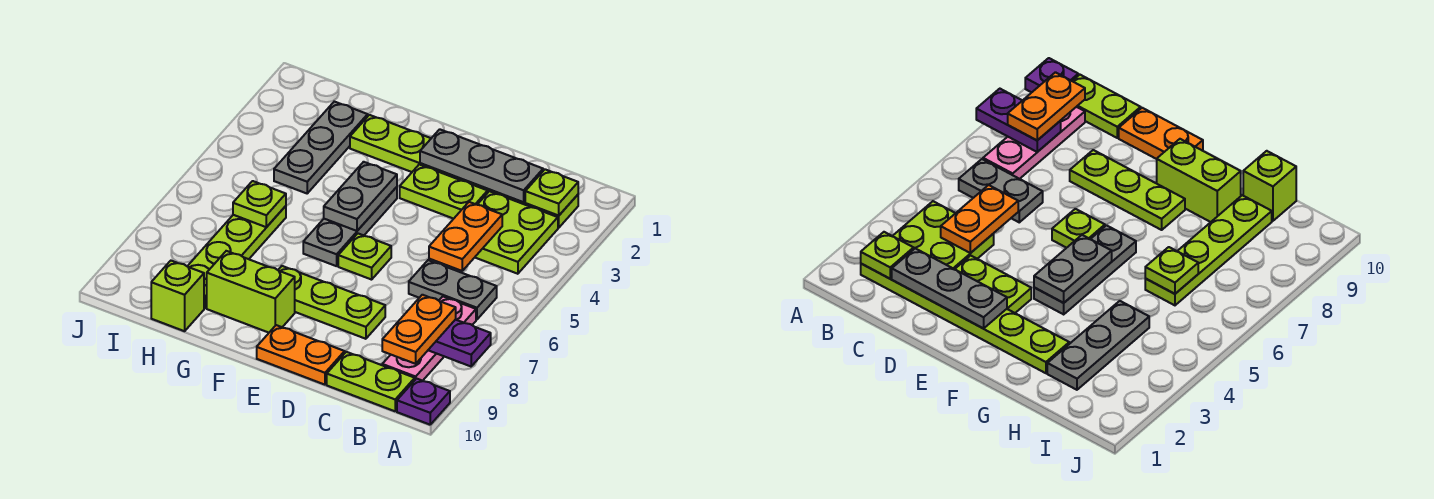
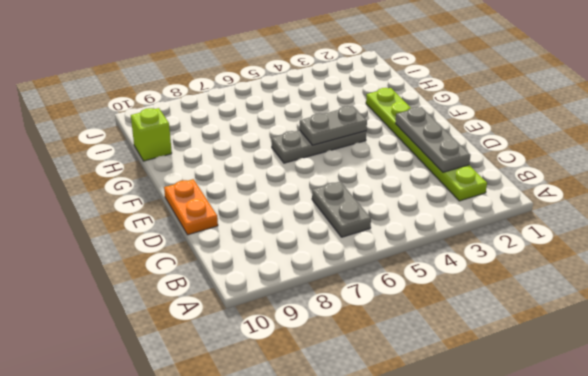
none -> purple 1x1 plate [397,379,450,425]
none -> lime 2x2 plate [475,191,558,274]
none -> pink 1x3 plate [382,296,476,381]

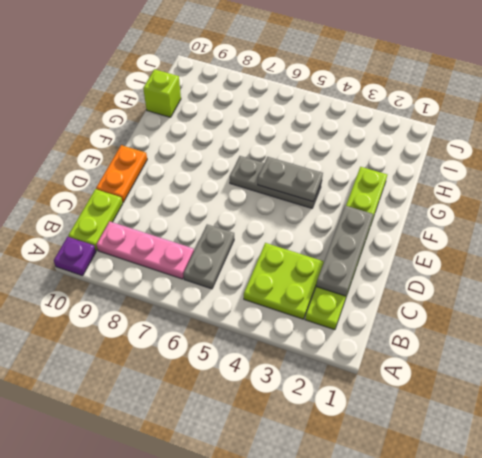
none -> lime 1x2 plate [400,165,488,219]
none -> lime 1x3 plate [278,266,385,339]
none -> lime 1x1 plate [338,234,391,280]

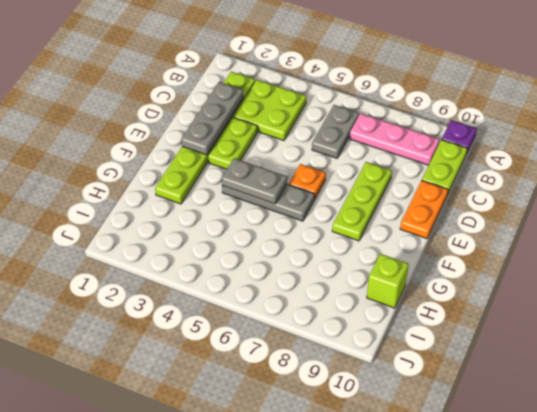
orange 1x1 plate [289,164,326,199] -> lime 1x1 plate [338,234,391,280]
none -> lime 1x2 brick [207,251,295,333]
none -> grey 1x3 plate [274,102,368,193]
none -> lime 1x4 plate [187,206,286,308]

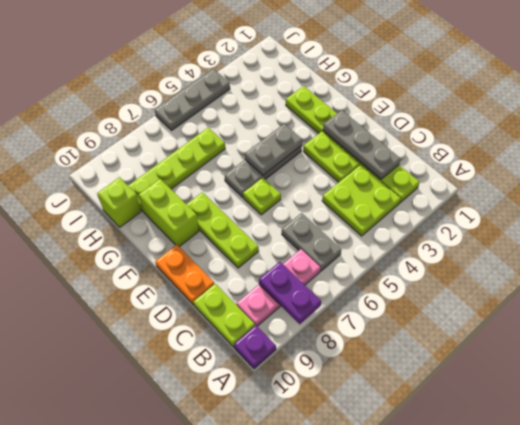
grey 1x3 plate [155,69,230,130] -> grey 1x3 plate moved to [274,102,368,193]
none -> lime 1x1 plate [525,169,578,215]
none -> orange 1x2 plate [429,202,502,271]
none -> lime 1x1 plate [233,181,286,227]

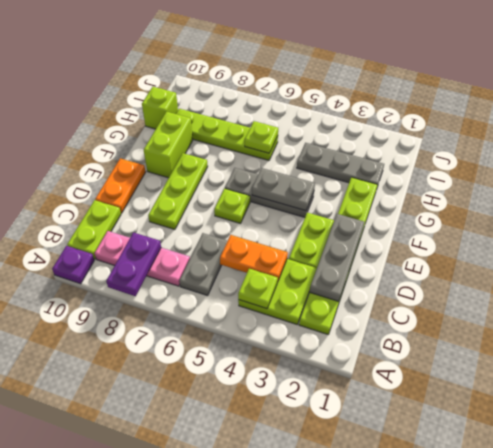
lime 1x1 plate [238,269,278,309] -> lime 1x1 plate moved to [525,169,578,215]
none -> orange 1x2 plate [382,295,456,364]

